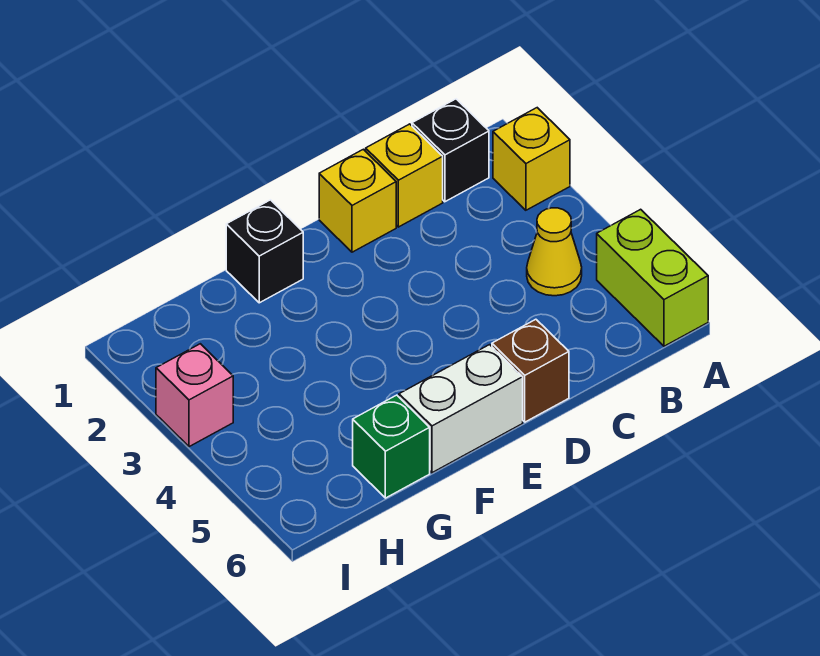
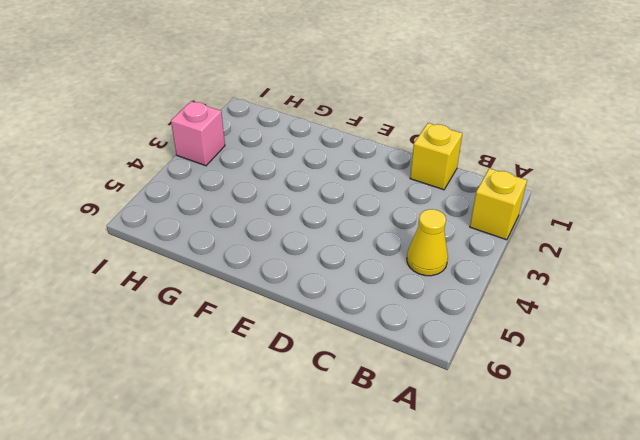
none -> lime 1x2 brick [597,209,708,346]
none -> black 1x1 brick [412,99,489,202]

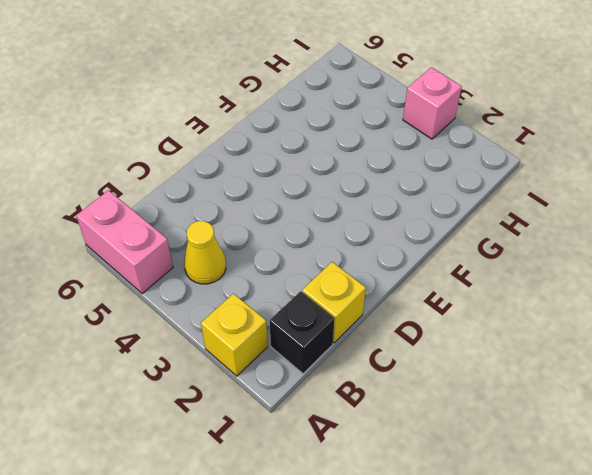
pink 1x2 brick [76,190,173,294] -> lime 1x2 brick [597,209,708,346]
none -> yellow 1x1 brick [319,149,396,252]
none -> brown 1x1 brick [492,319,569,422]

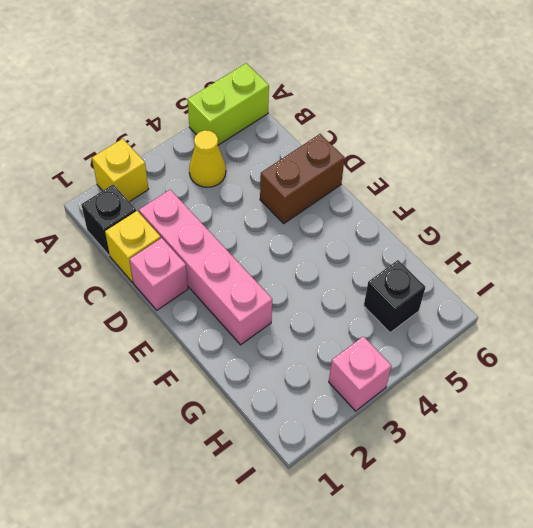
pink 1x4 brick [139,190,272,345] -> none
pink 1x1 brick [129,238,188,310] -> yellow 1x1 brick [319,149,396,252]
brown 1x2 brick [260,134,345,223] -> brown 1x1 brick [492,319,569,422]
black 1x1 brick [364,260,425,333] -> black 1x1 brick moved to [226,200,303,303]
none -> white 1x2 brick [399,345,523,473]
none -> green 1x1 brick [353,395,430,498]

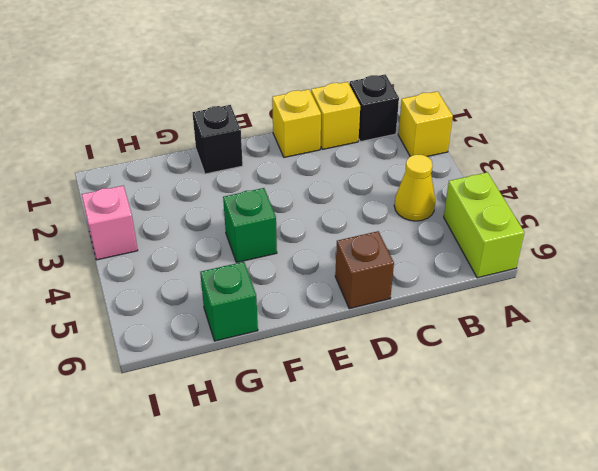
green 1x1 brick [223,188,277,263] -> none
none -> white 1x2 brick [399,345,523,473]

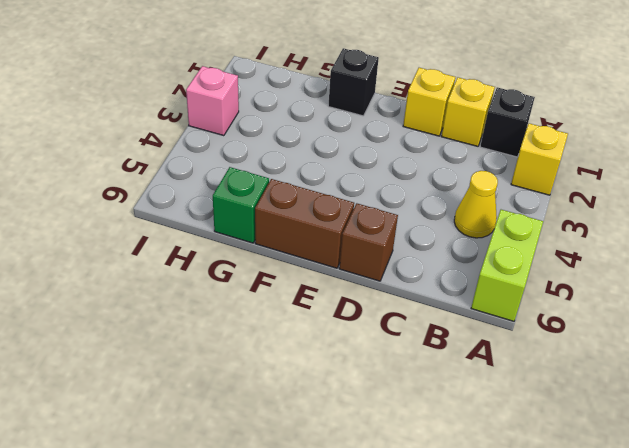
brown 1x2 brick [255,179,354,268] -> white 1x2 brick [399,345,523,473]

